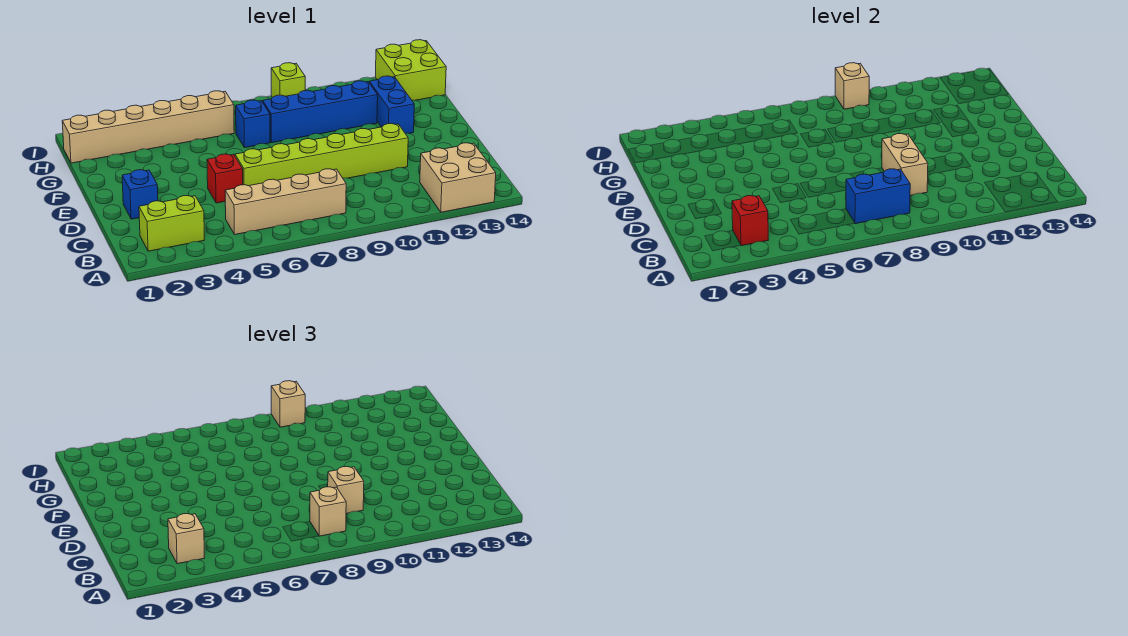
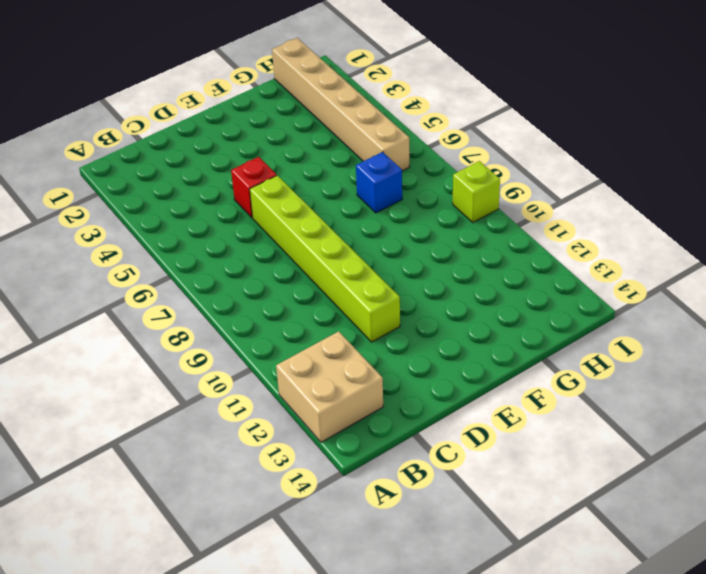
none -> lime 1x2 brick [139,196,204,251]
none -> tan 1x4 brick [225,169,346,234]
none -> blue 1x1 brick [122,170,158,219]

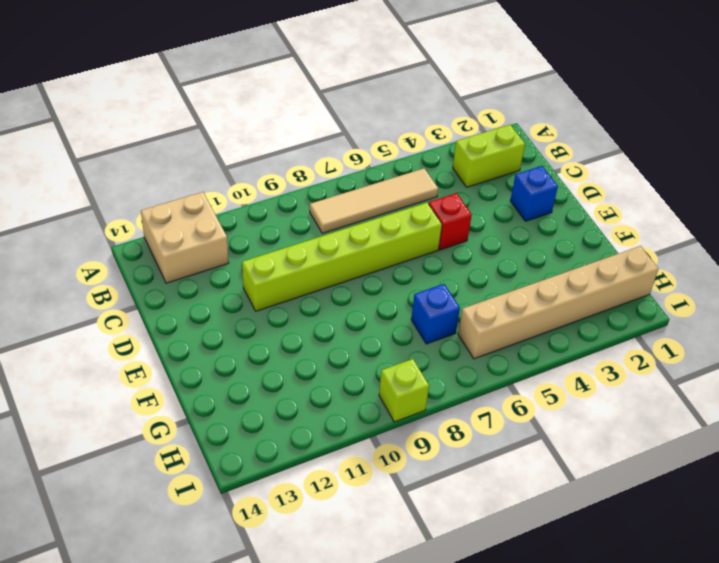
tan 1x4 tile [310,168,438,233] -> tan 1x4 brick [225,169,346,234]
none -> blue 1x2 brick [369,76,414,133]
none -> blue 1x4 brick [263,81,378,143]
none -> lime 2x2 brick [375,40,446,100]

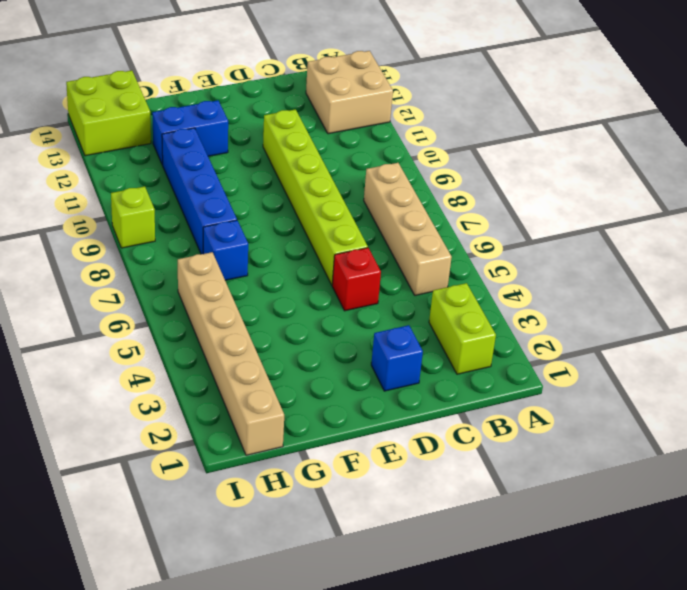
none -> red 1x1 brick [732,196,768,246]
none -> blue 1x2 brick [846,169,910,224]
none -> tan 1x2 brick [882,134,928,196]

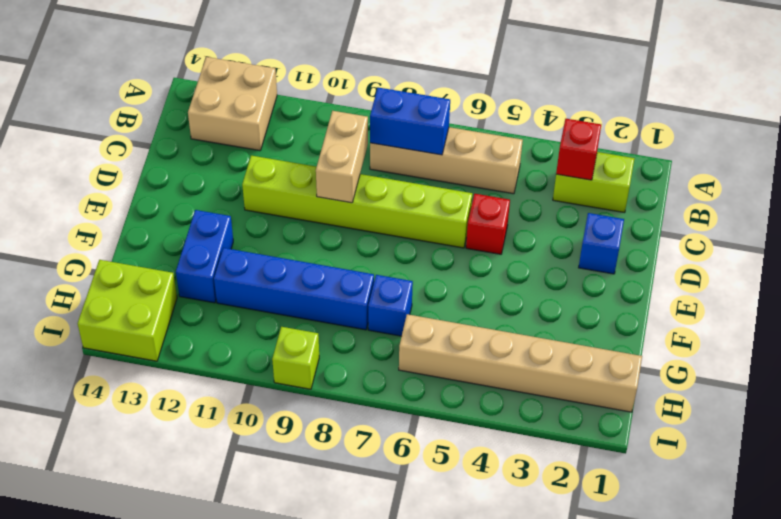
none -> tan 1x1 brick [835,63,869,109]
none -> tan 1x1 brick [168,514,204,564]
none -> tan 1x1 brick [310,487,346,536]

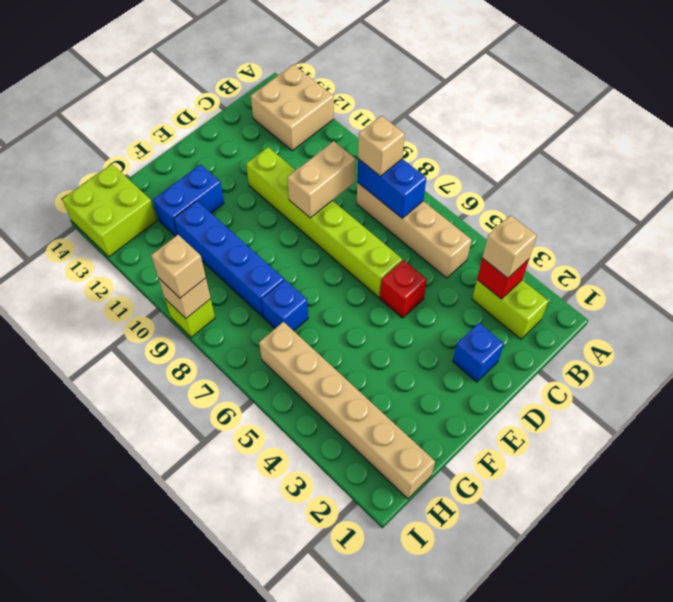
none -> tan 1x1 brick [328,466,364,514]

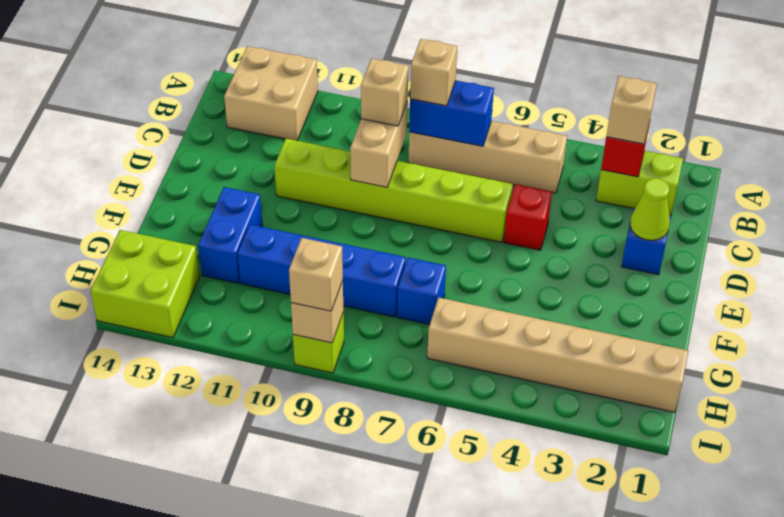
lime 1x1 cone [630,178,670,240] -> none

